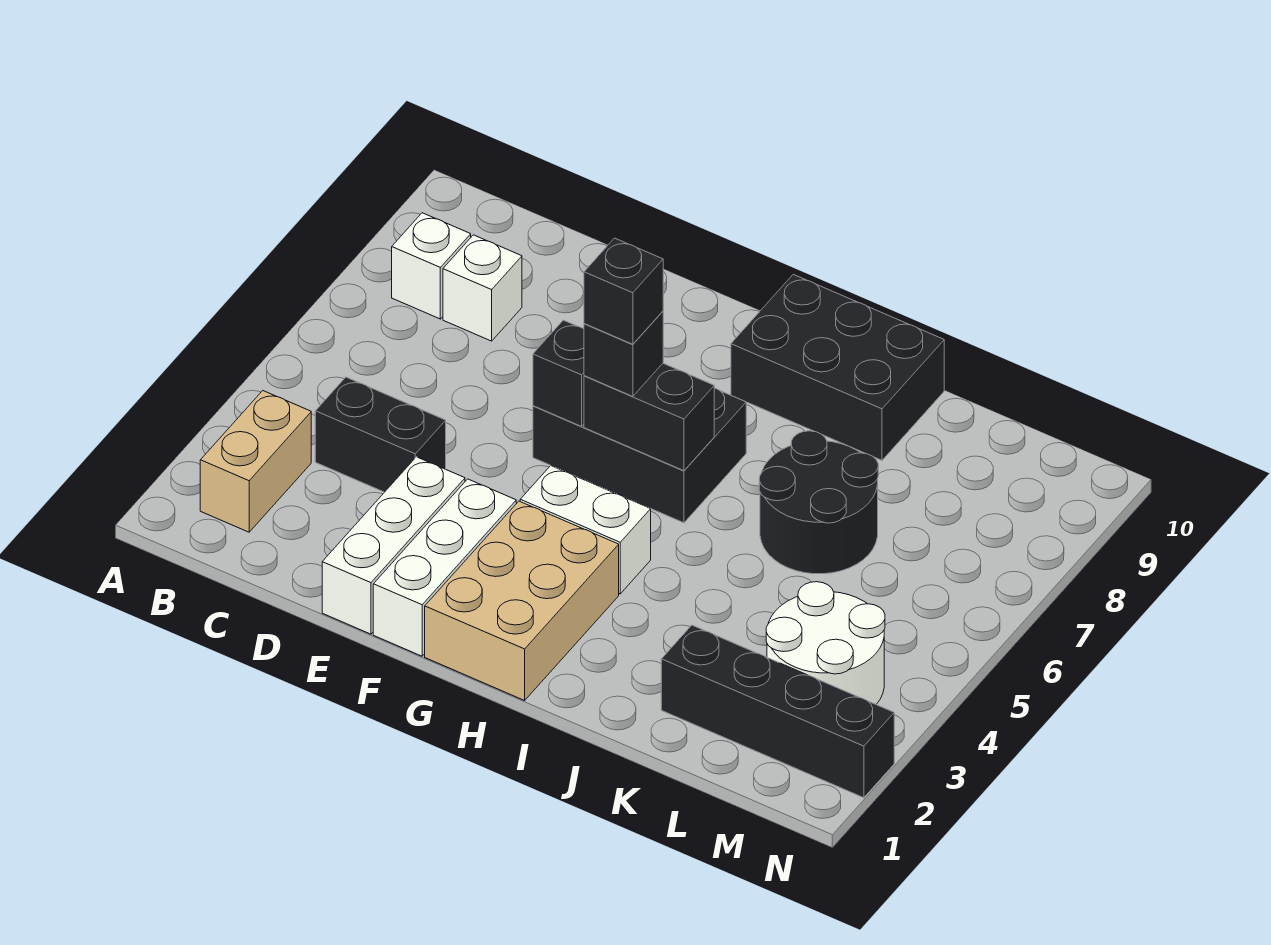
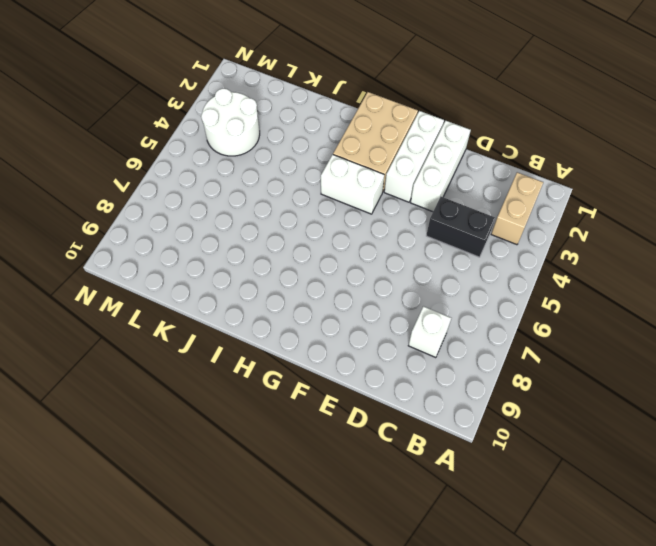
none -> white 1x1 brick [392,213,471,319]
none -> black 2x3 brick [533,388,746,523]
none -> black 2x3 brick [731,274,944,460]

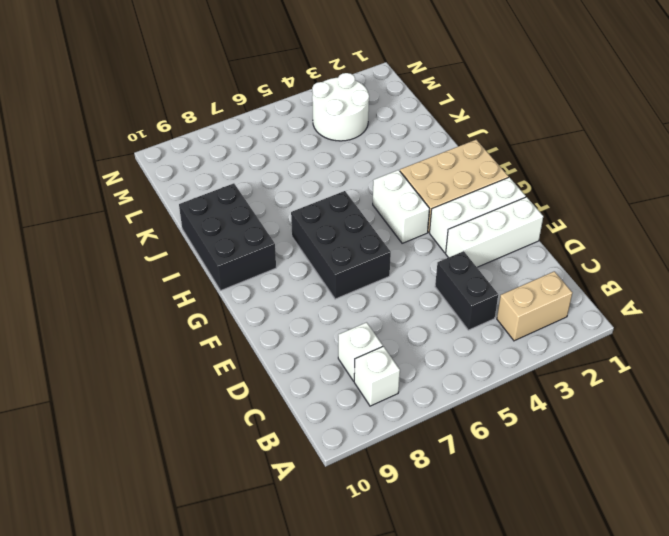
none -> black 2x2 round brick [759,431,878,574]
none -> black 1x4 brick [661,625,894,798]
none -> black 1x1 brick [533,320,584,426]

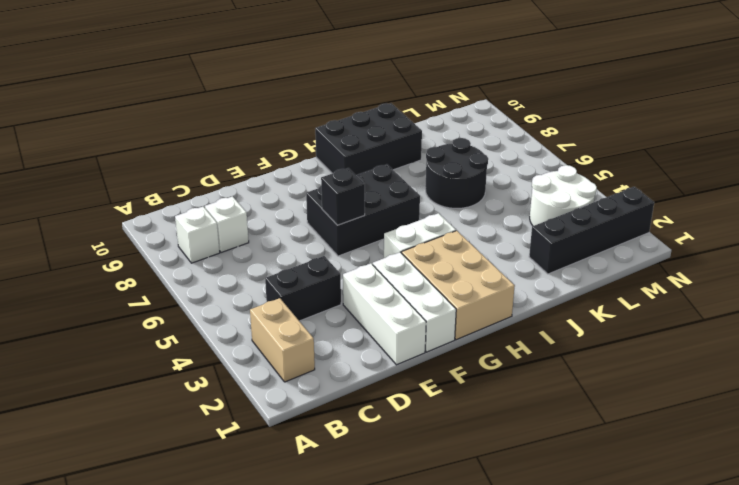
none -> black 1x2 brick [584,363,714,471]
none -> black 1x1 brick [584,311,663,396]
none -> black 1x1 brick [584,238,663,344]

